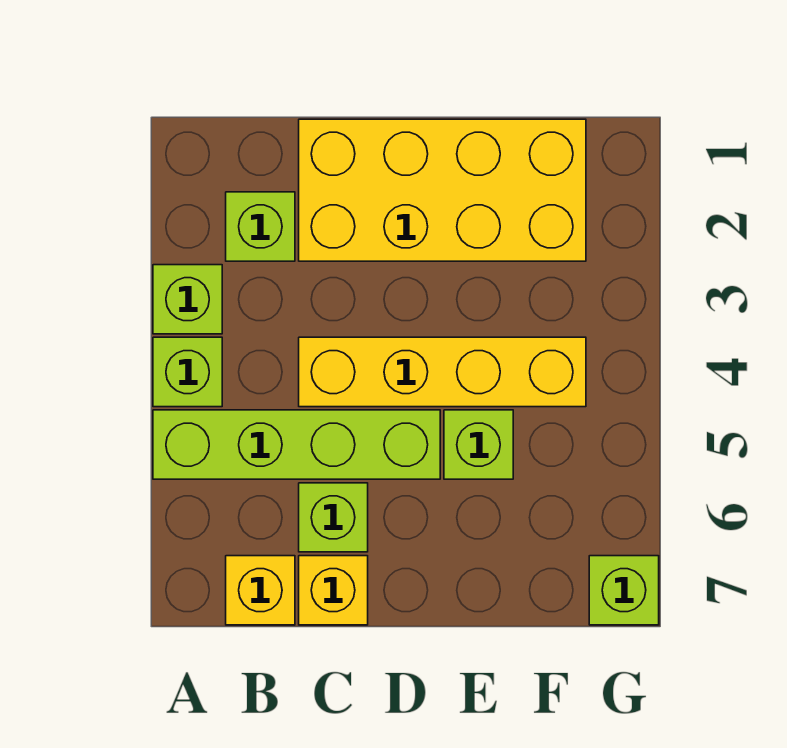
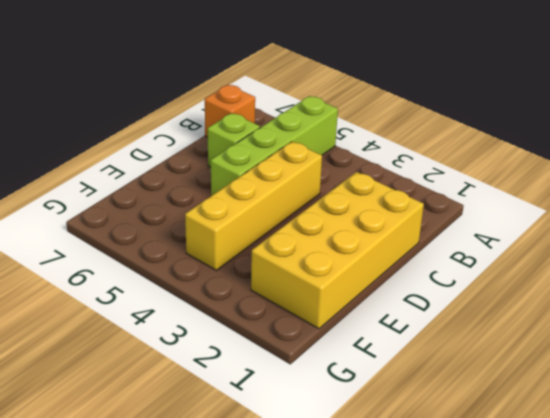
orange 1x1 brick [205,85,255,137] -> yellow 1x1 brick [226,556,295,625]
none -> lime 1x1 brick [153,265,222,334]
none -> lime 1x1 brick [153,337,222,407]

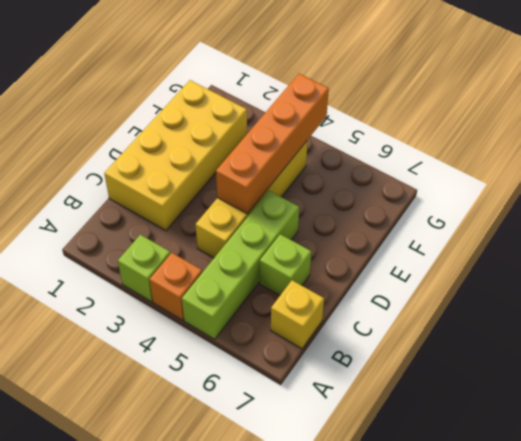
orange 1x1 brick [149,253,202,320] -> lime 1x1 brick [153,337,222,407]
orange 1x4 brick [216,74,329,214] -> none
none -> lime 1x1 brick [226,192,295,261]
none -> yellow 1x1 brick [299,556,368,625]

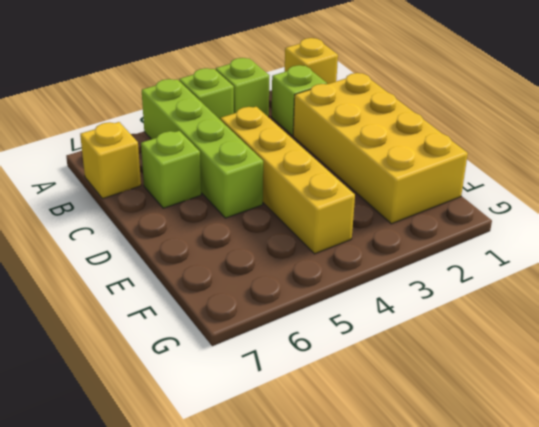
yellow 1x1 brick [285,38,338,84] -> yellow 1x1 brick moved to [299,556,368,625]
none -> lime 1x1 brick [444,410,513,479]
none -> lime 1x1 brick [589,556,659,625]

